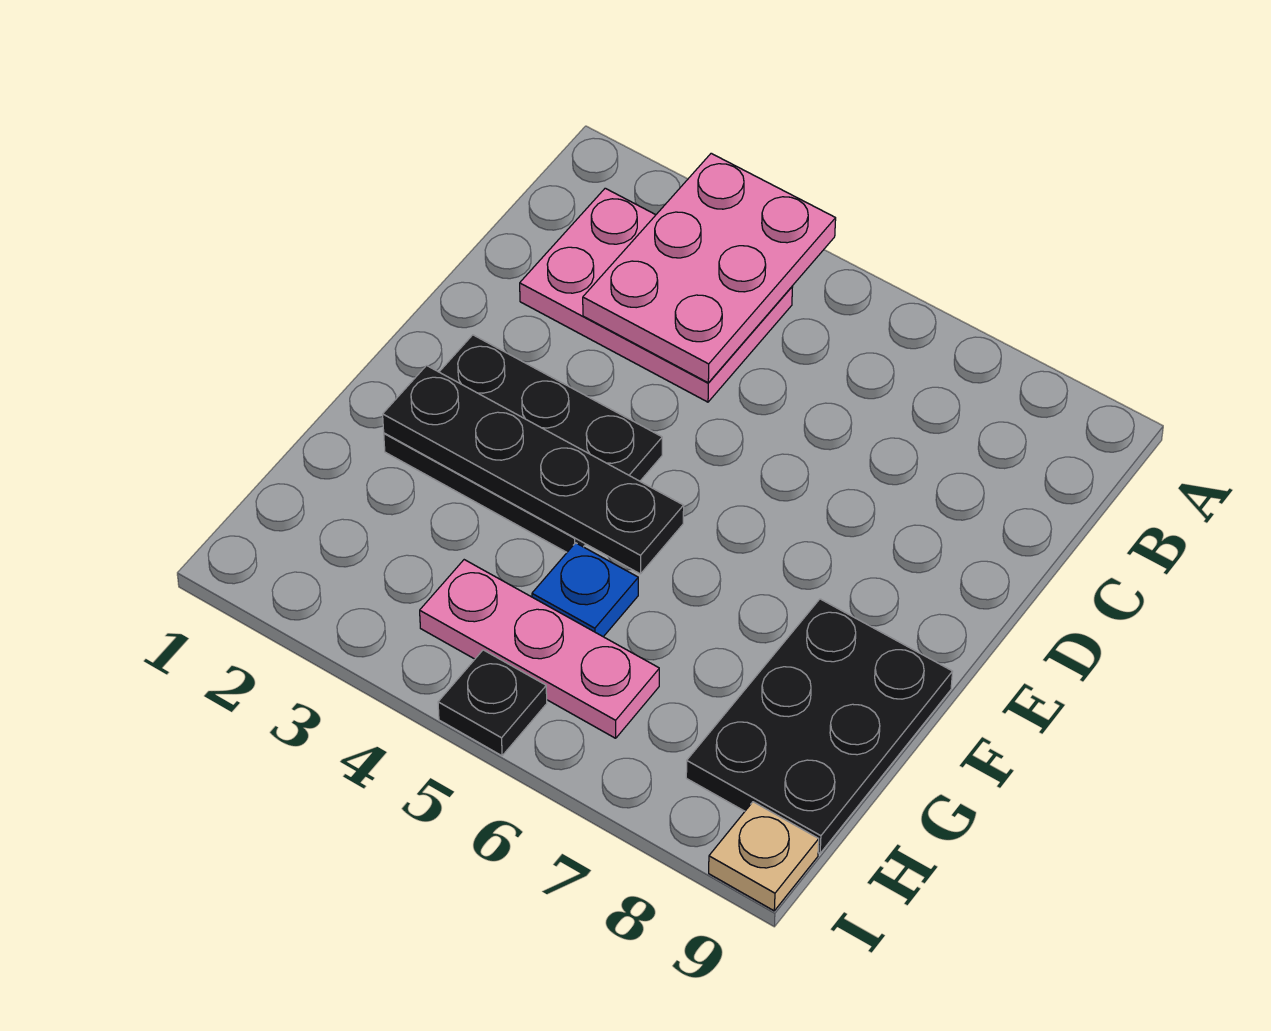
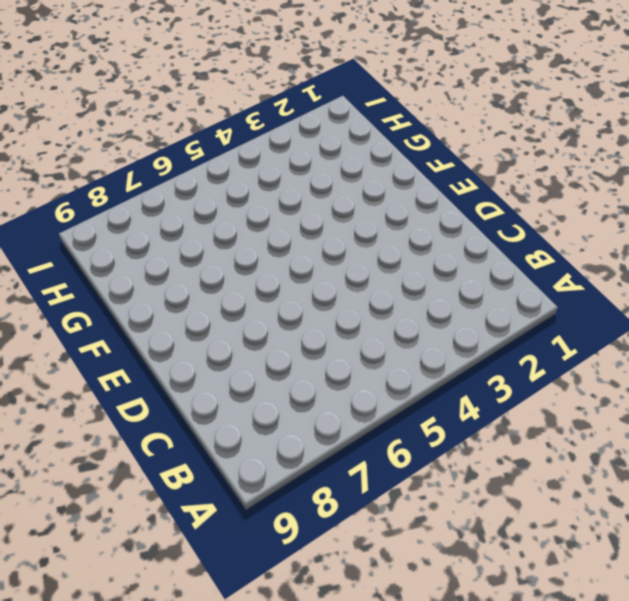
none -> pink 2x3 plate [520,188,792,402]
none -> black 2x3 plate [384,335,662,552]

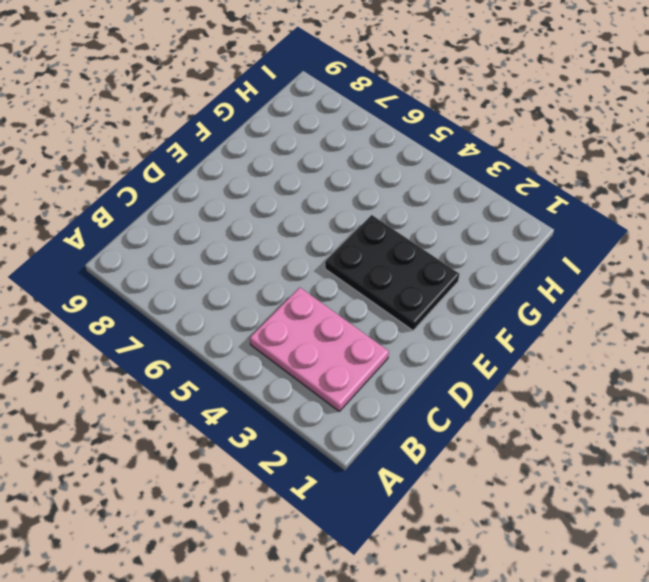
none -> black 2x3 plate [686,599,953,853]
none -> blue 1x1 plate [532,543,638,637]

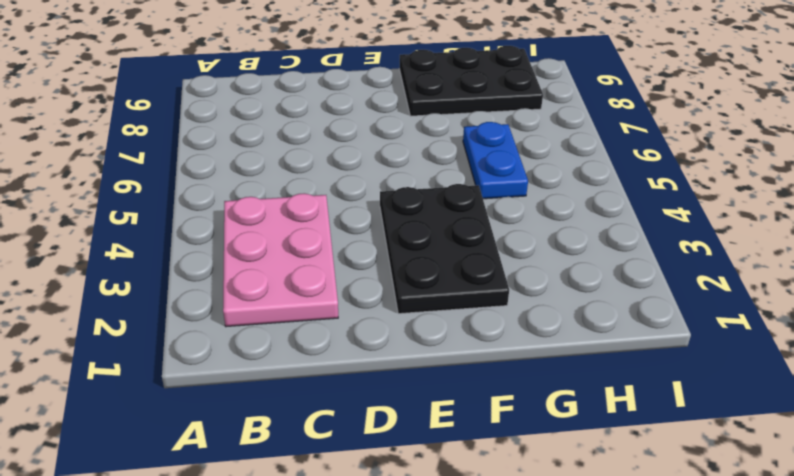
blue 1x2 plate [463,122,528,199] -> blue 1x1 plate [532,543,638,637]
none -> pink 1x3 plate [420,560,659,738]
none -> black 1x1 plate [438,650,547,756]

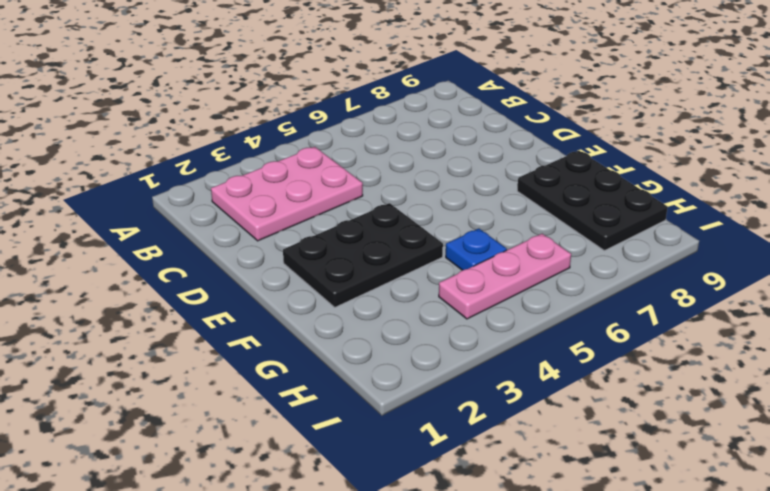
none -> black 1x1 plate [438,650,547,756]
none -> tan 1x1 plate [709,802,819,911]

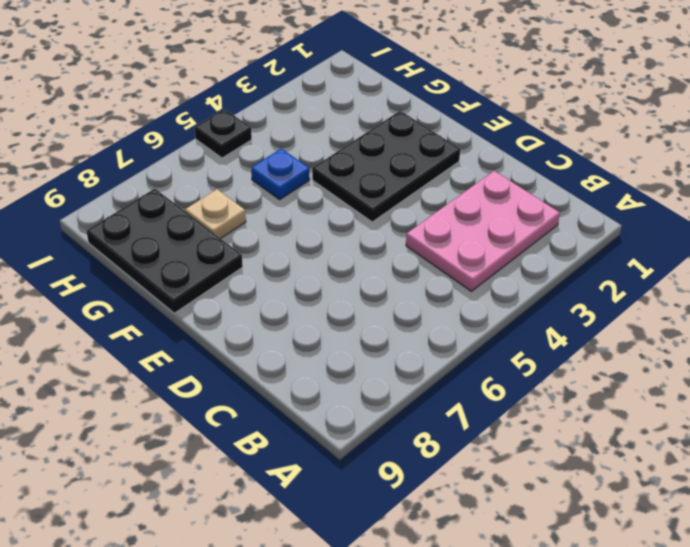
tan 1x1 plate [185,189,246,239] -> tan 1x1 plate moved to [709,802,819,911]
none -> pink 1x3 plate [420,560,659,738]
none -> pink 2x3 plate [583,153,836,383]

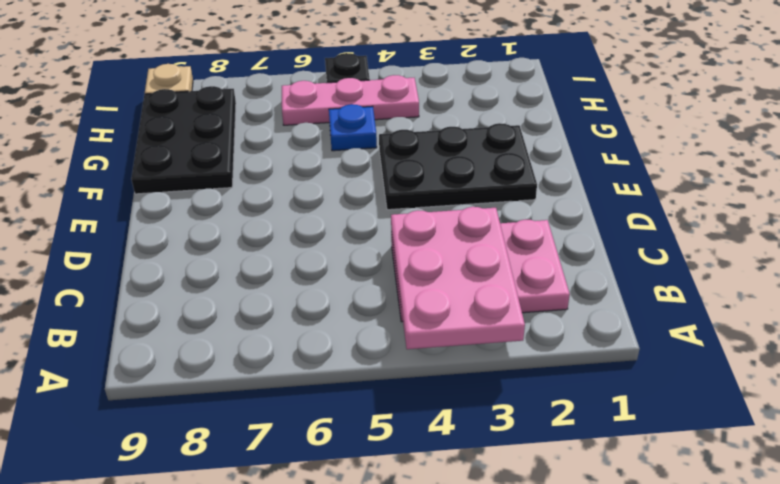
none -> black 1x4 plate [383,366,684,574]

